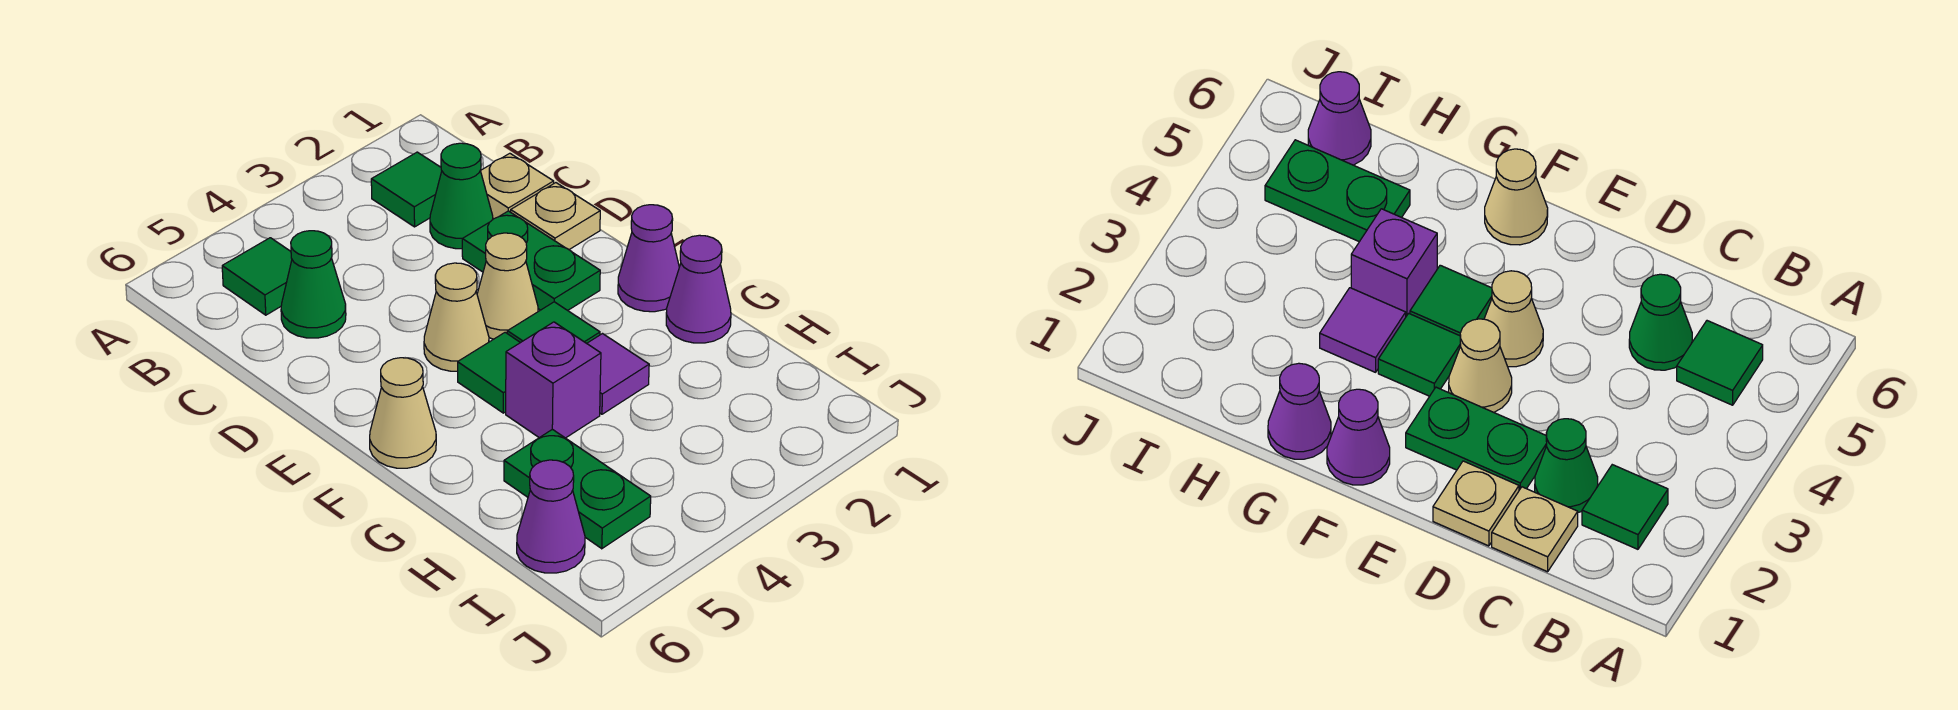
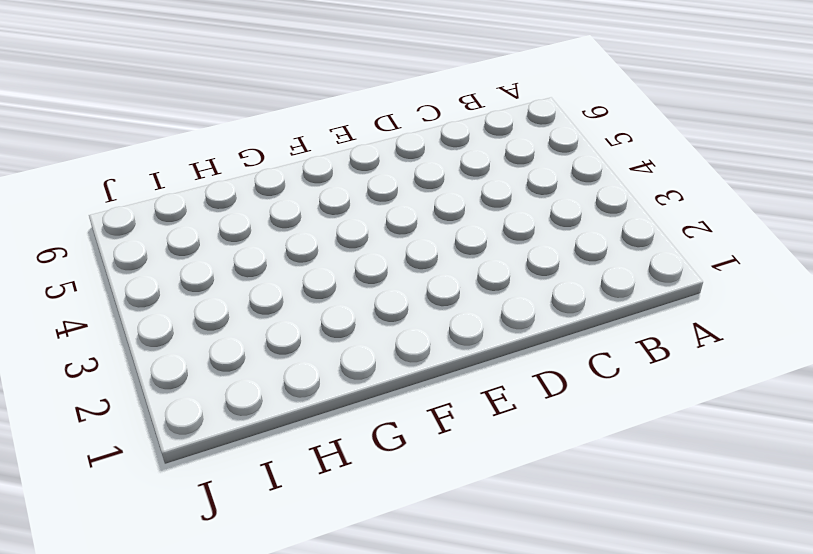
none -> green 1x1 tile [371,152,442,227]
none -> green 1x1 tile [222,238,292,315]
none -> tan 1x1 plate [481,153,554,219]

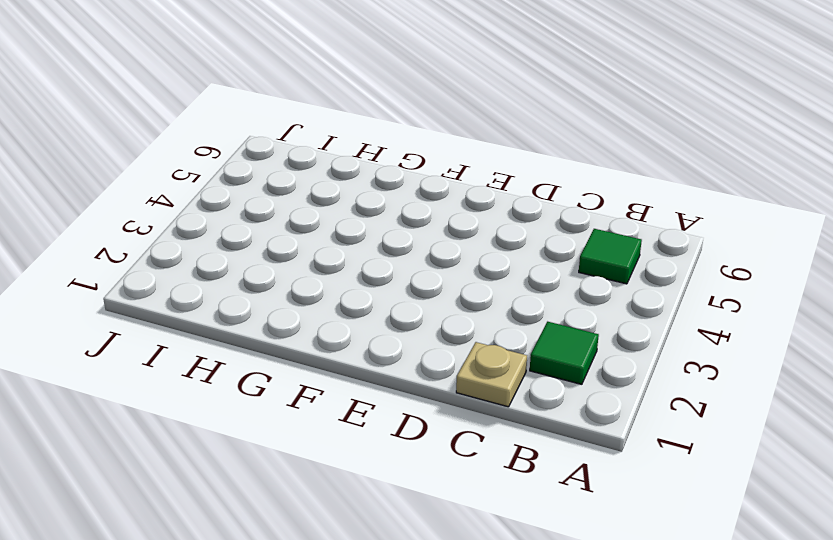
none -> green 1x1 cone [430,143,493,249]
none -> green 1x1 cone [281,231,346,338]
none -> tan 1x1 plate [511,183,600,249]

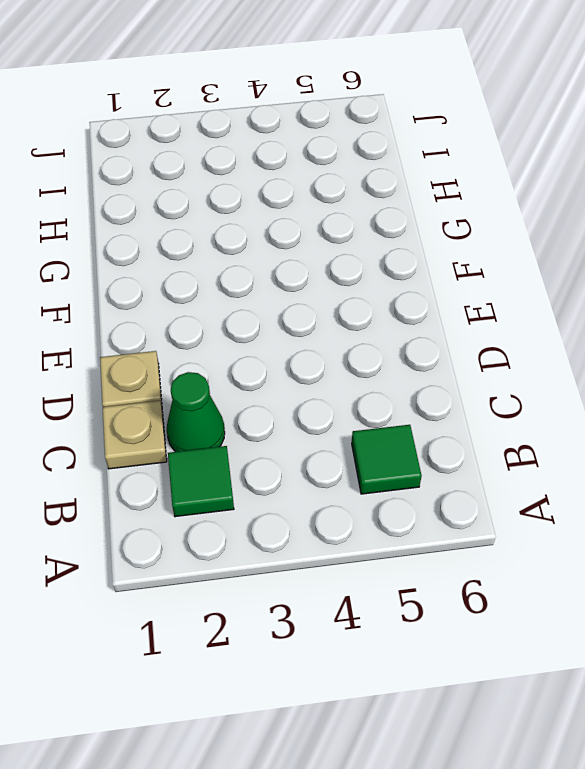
none -> green 1x1 cone [281,231,346,338]
none -> green 1x2 plate [462,211,600,310]
none -> tan 1x1 cone [477,233,538,339]

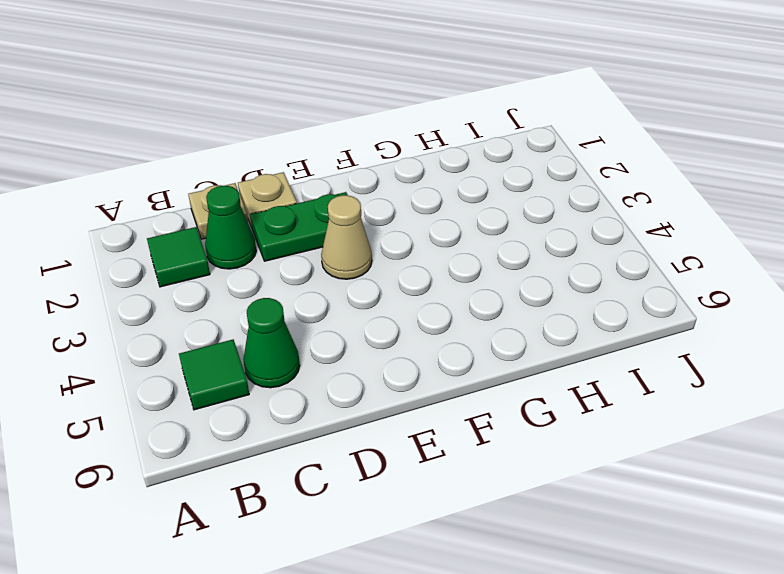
none -> tan 1x1 cone [424,263,489,371]
none -> purple 1x1 cone [618,205,679,312]
none -> green 1x1 tile [507,302,600,343]

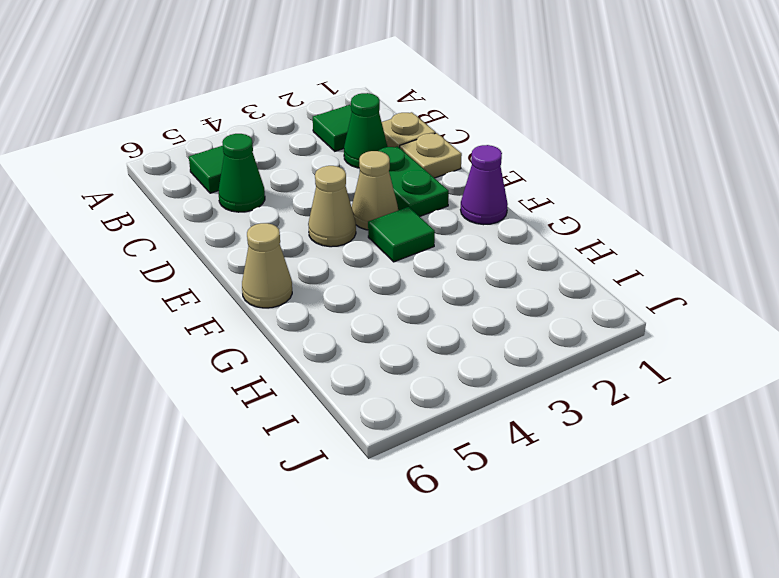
none -> green 1x1 tile [458,332,520,413]
none -> purple 1x1 cone [666,235,731,343]
none -> purple 1x1 tile [587,334,649,414]

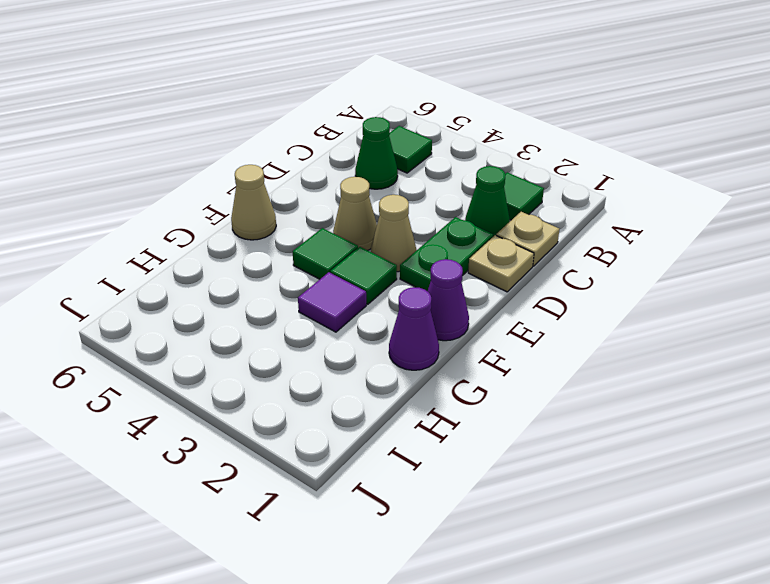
none -> purple 1x1 brick [506,322,601,438]
none -> green 1x2 plate [504,429,651,549]
none -> purple 1x1 cone [517,460,585,573]

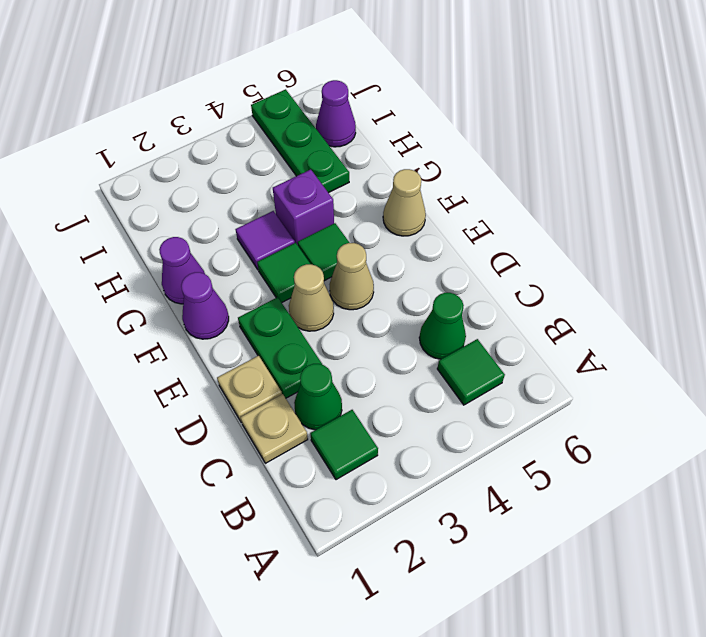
green 1x3 plate [251,89,349,193] -> green 1x2 plate [504,429,651,549]

